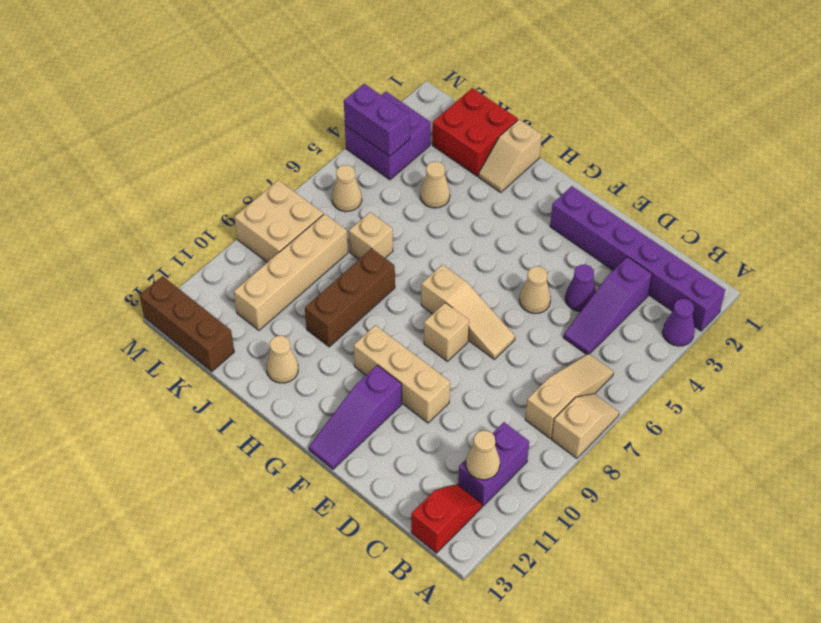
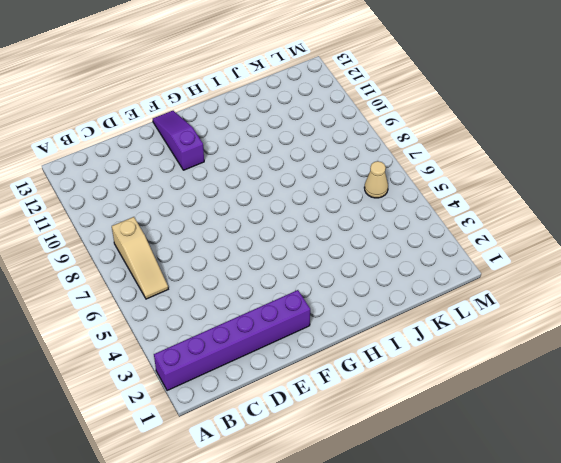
none -> purple 1x1 cone [663,299,695,346]
none -> tan 1x2 slope [552,394,619,458]
none -> purple 1x2 brick [458,422,529,506]

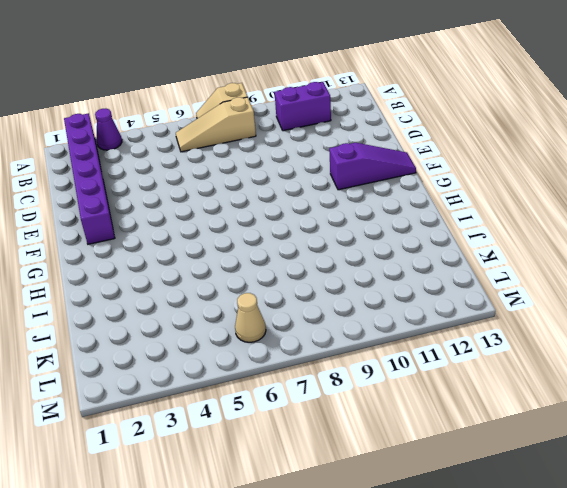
none -> red 1x2 slope [411,484,482,553]
none -> purple 1x3 slope [564,257,652,355]
none -> purple 1x1 cone [565,265,596,312]

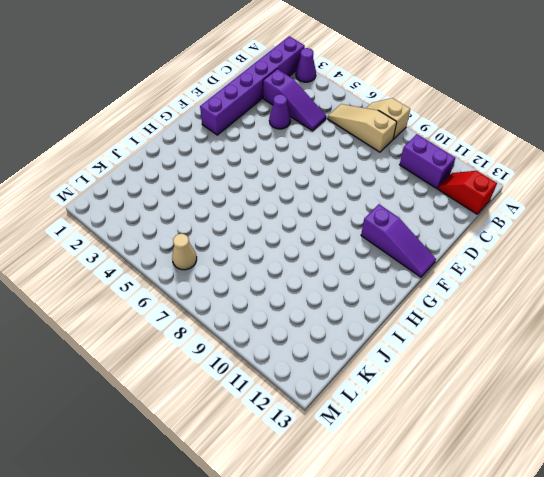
none -> tan 1x1 cone [519,266,551,314]
none -> tan 1x3 slope [421,265,515,359]
none -> tan 1x3 brick [354,325,450,423]

